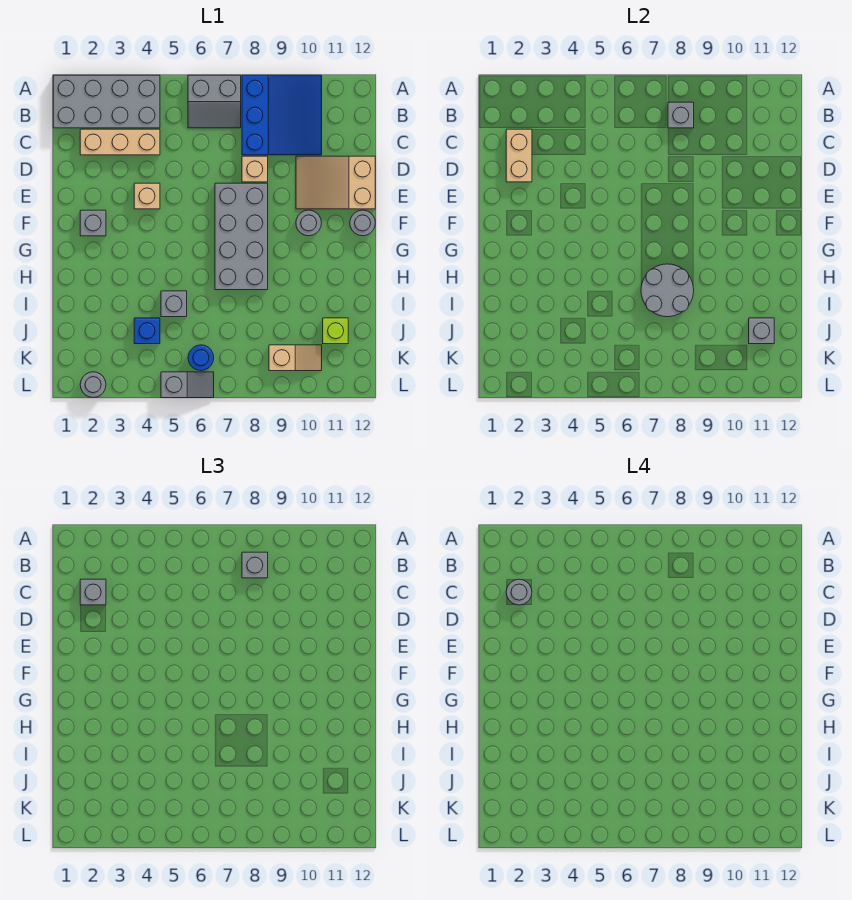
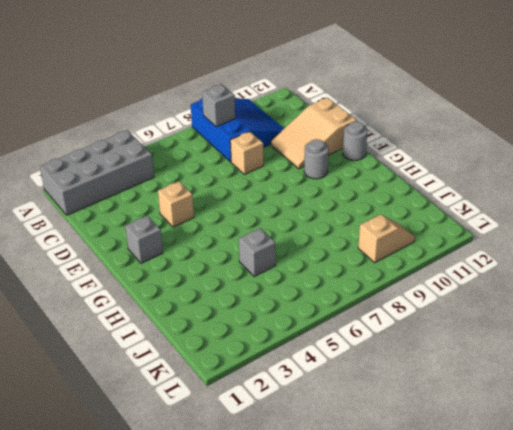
none -> grey 2x2 slope [188,75,241,128]
none -> tan 1x3 brick [80,129,160,155]
none -> grey 2x4 brick [215,183,268,290]

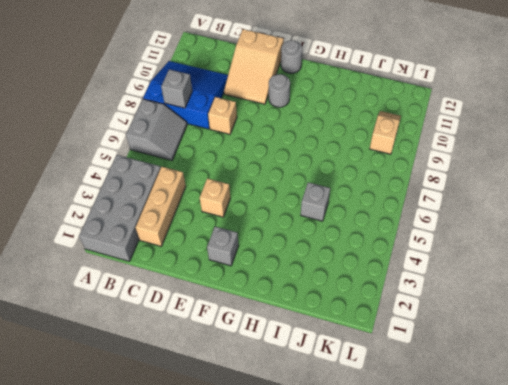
none -> grey 2x4 brick [215,183,268,290]
none -> blue 1x1 brick [134,318,160,344]
none -> lime 1x1 brick [323,318,348,344]

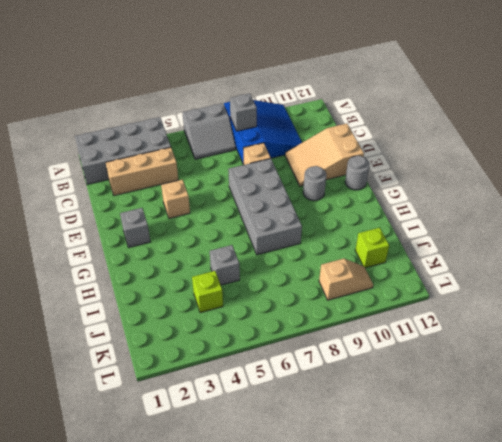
lime 1x1 brick [192,271,223,313] -> blue 1x1 brick [134,318,160,344]
none -> blue 1x1 round brick [188,345,214,370]
none -> grey 1x1 round brick [80,372,106,397]
none -> grey 1x2 slope [161,372,214,398]

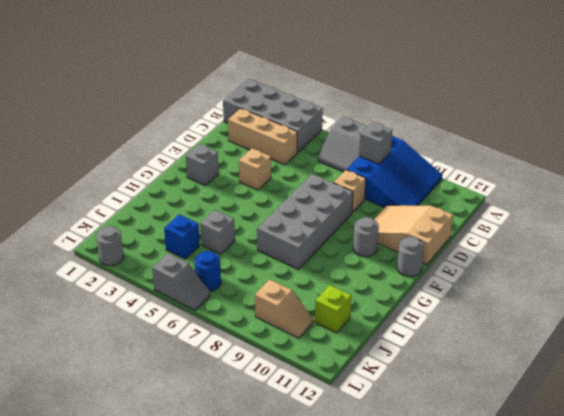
none -> tan 1x2 brick [506,129,532,182]
none -> grey 2x2 round brick [641,264,694,317]
none -> grey 1x1 brick [749,318,774,344]

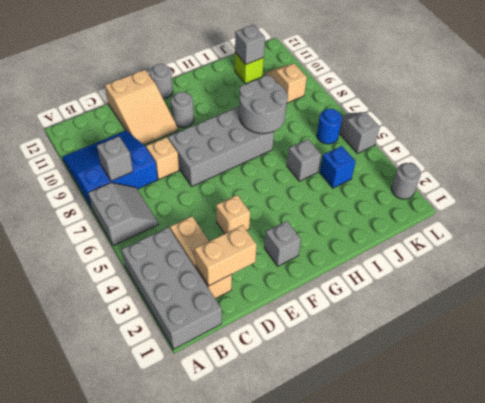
none -> grey 1x1 brick [242,552,268,578]
none -> grey 1x1 brick [80,579,106,605]
none -> grey 1x1 round brick [506,579,532,605]

